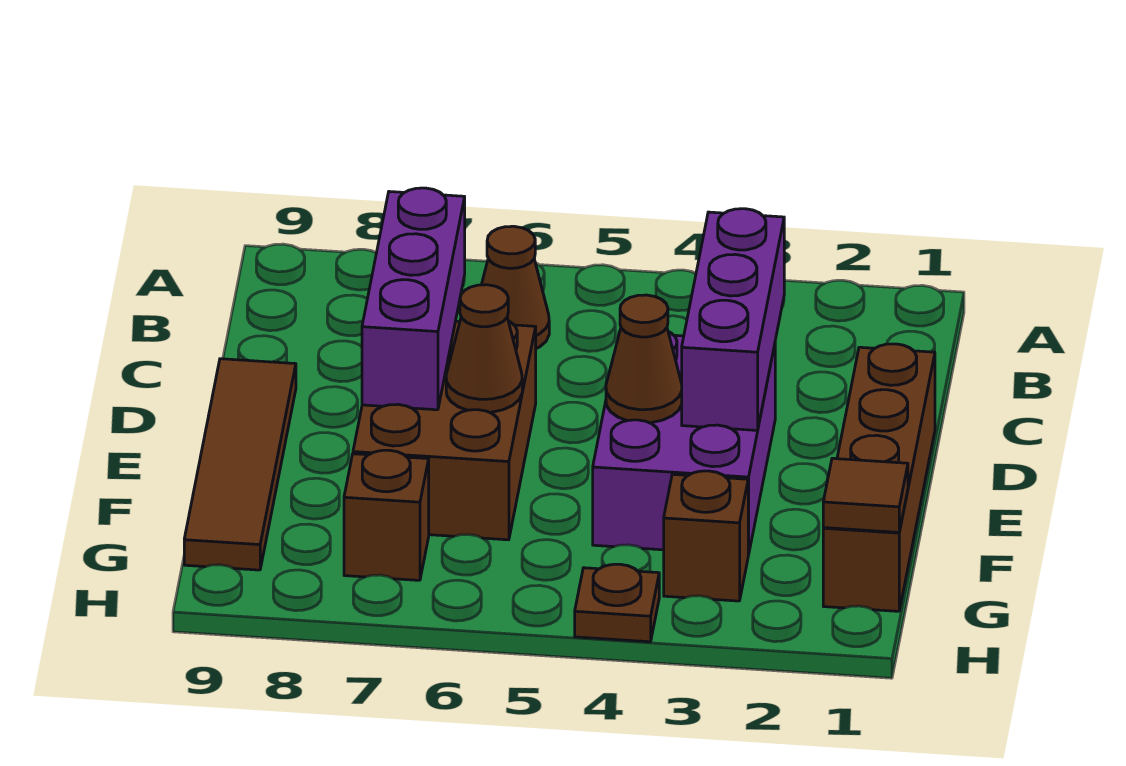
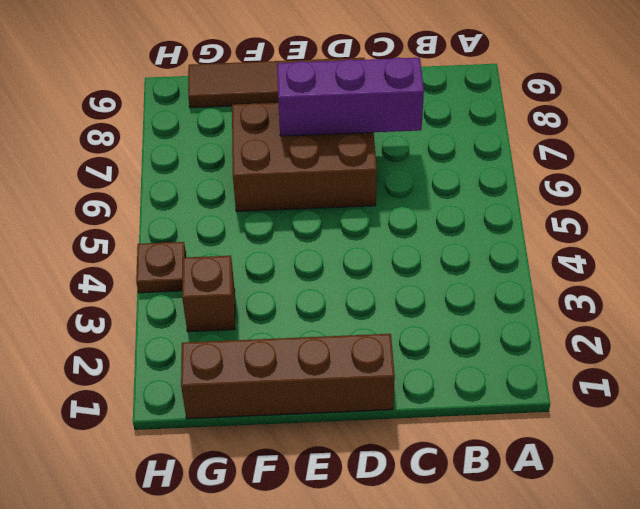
none -> brown 1x1 cone [481,226,549,349]
none -> purple 2x3 brick [593,332,775,555]
none -> brown 1x1 brick [344,450,429,580]

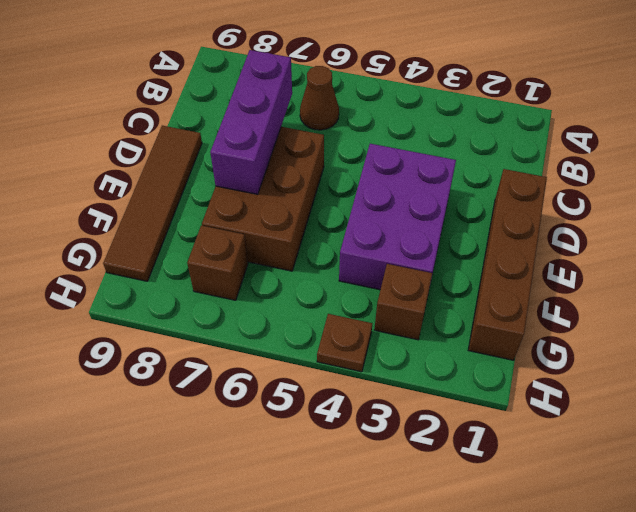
none -> purple 1x3 brick [682,209,784,430]
none -> brown 1x1 cone [606,295,682,423]
none -> brown 1x1 cone [446,285,522,412]

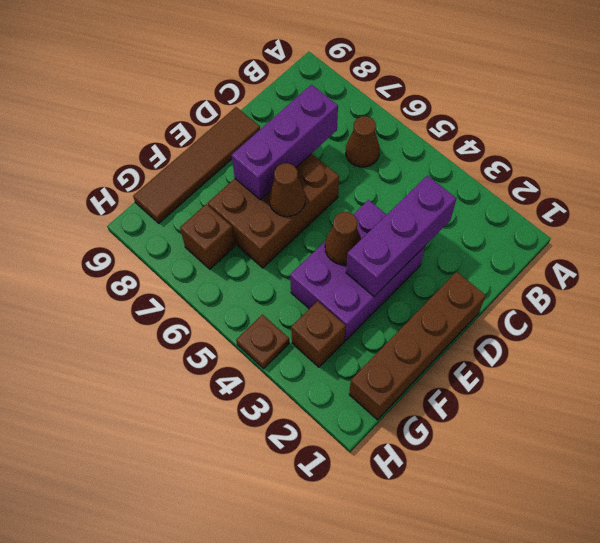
none -> brown 1x1 tile [823,458,908,532]

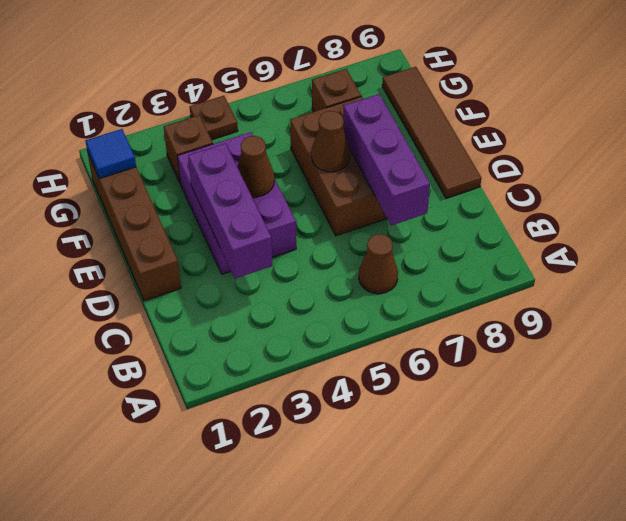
blue 1x1 tile [86,129,136,179] -> brown 1x1 tile [823,458,908,532]

